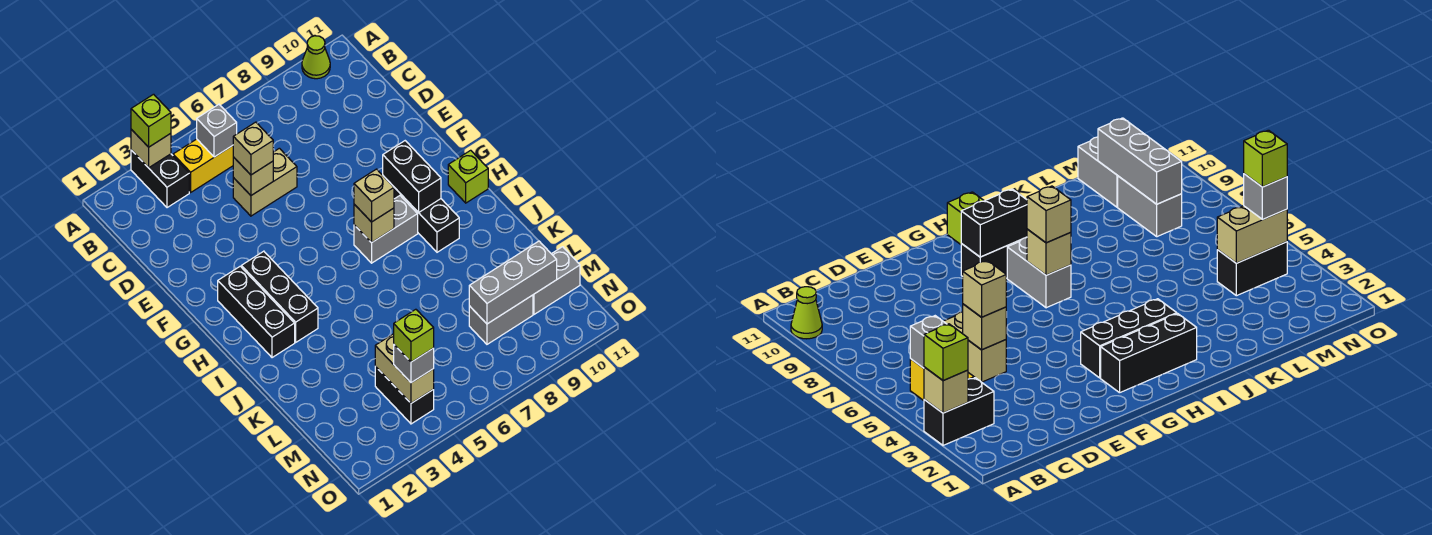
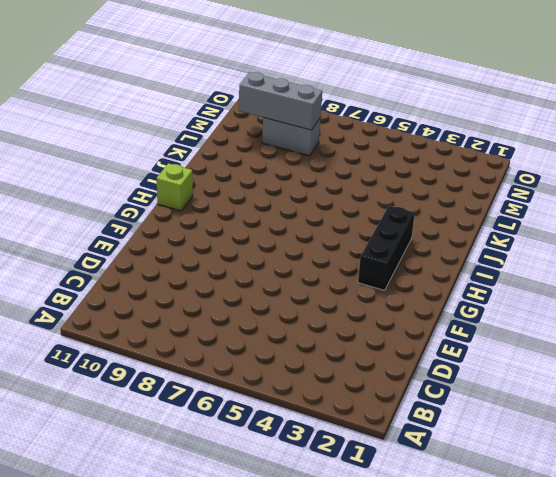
none -> black 1x2 brick [131,150,189,208]
none -> lime 1x1 cone [302,36,330,79]
none -> yellow 1x2 brick [173,139,233,192]

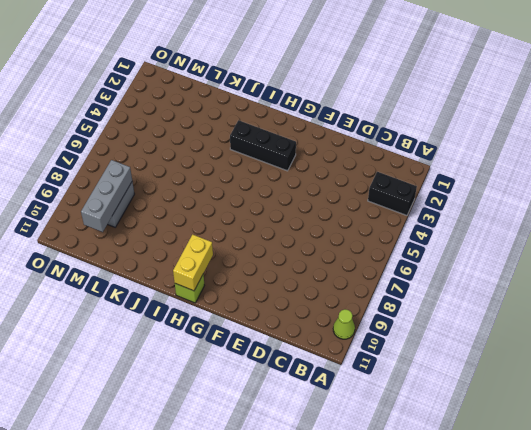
yellow 1x2 brick [173,234,213,291] -> yellow 1x2 brick moved to [173,139,233,192]
none -> tan 1x2 brick [233,148,297,216]
none -> black 1x3 brick [218,266,295,358]
none -> black 1x3 brick [385,178,459,252]

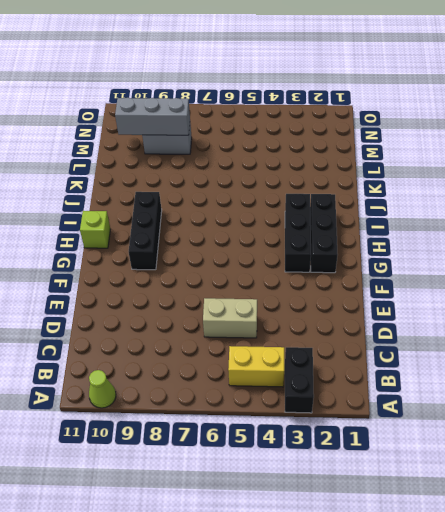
none -> grey 1x2 brick [354,196,418,263]
none -> black 1x2 brick [375,366,434,424]
none -> grey 1x2 brick [533,247,580,314]

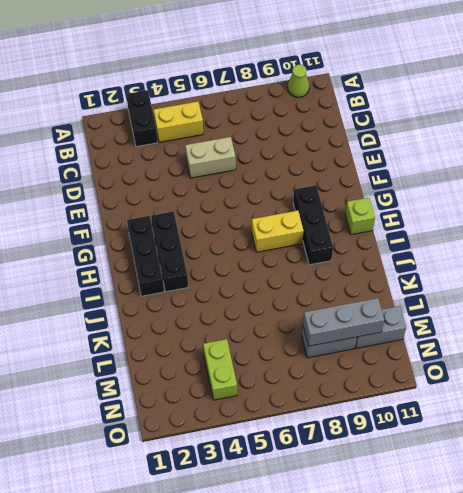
yellow 1x2 brick [252,211,304,252] -> grey 1x2 brick [354,196,418,263]
lime 1x2 brick [203,339,237,400] -> black 1x2 brick [375,366,434,424]
none -> tan 1x1 brick [131,129,171,168]
none -> grey 1x1 brick [197,104,237,157]
none -> tan 1x1 brick [233,157,273,195]

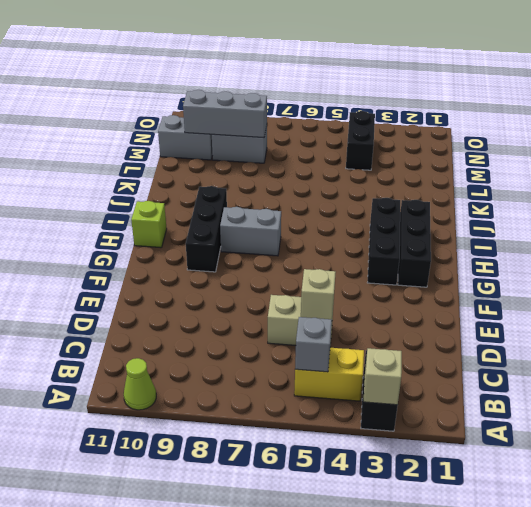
none -> black 1x2 brick [383,141,441,213]
none -> tan 1x1 brick [354,204,394,243]
none -> tan 1x2 brick [375,334,434,403]

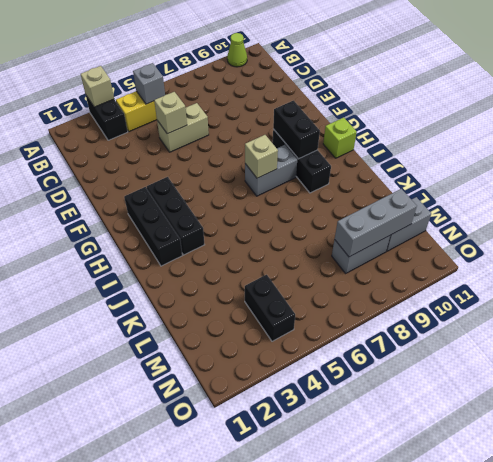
none -> tan 1x2 brick [375,334,434,403]
none -> lime 1x1 brick [131,94,171,147]
none -> tan 1x1 brick [233,122,273,175]

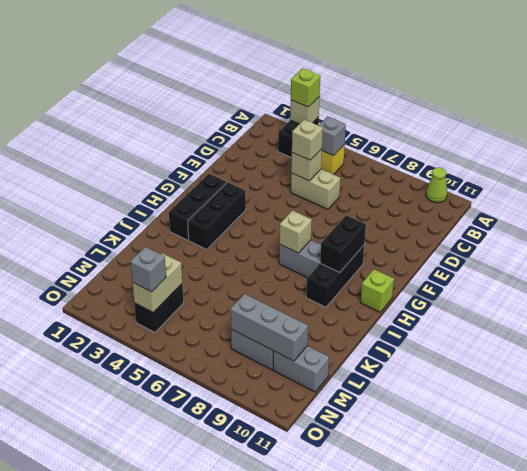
none -> tan 1x1 brick [354,169,394,222]
none -> lime 1x1 brick [394,309,434,362]

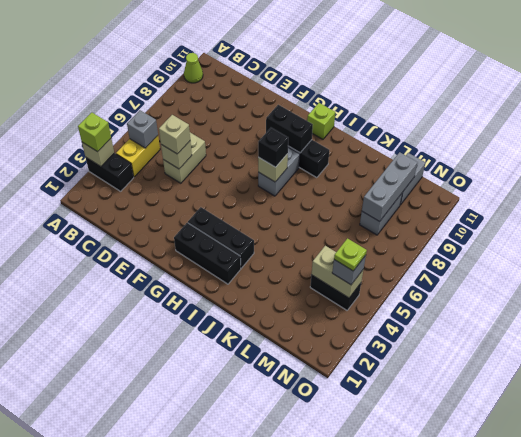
black 1x1 brick [258,128,288,167] -> tan 1x1 brick [354,169,394,222]
lime 1x1 plate [334,238,367,271] -> lime 1x1 brick [394,309,434,362]

